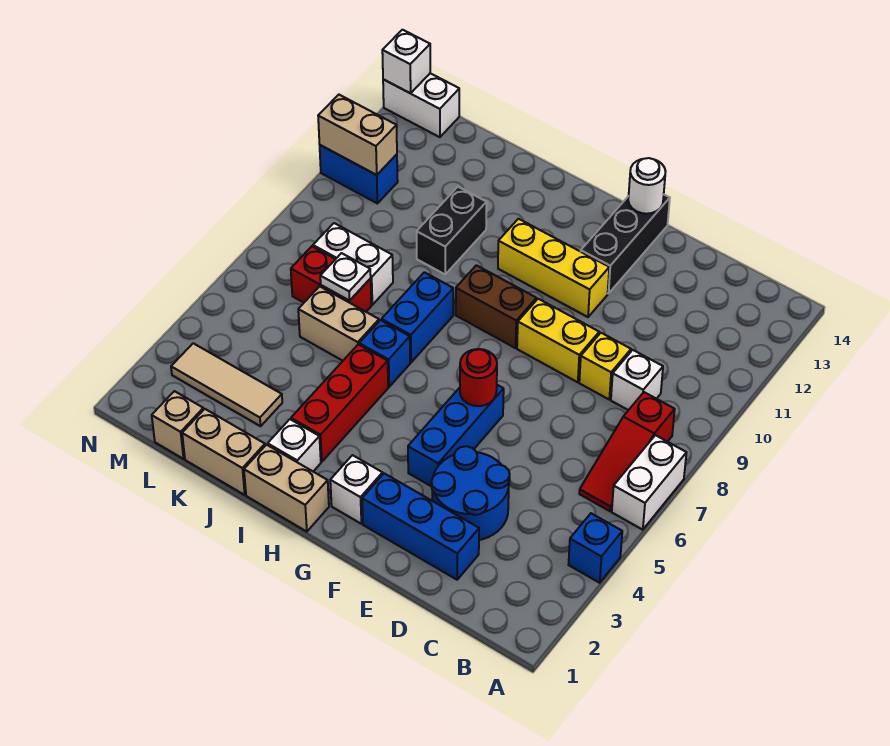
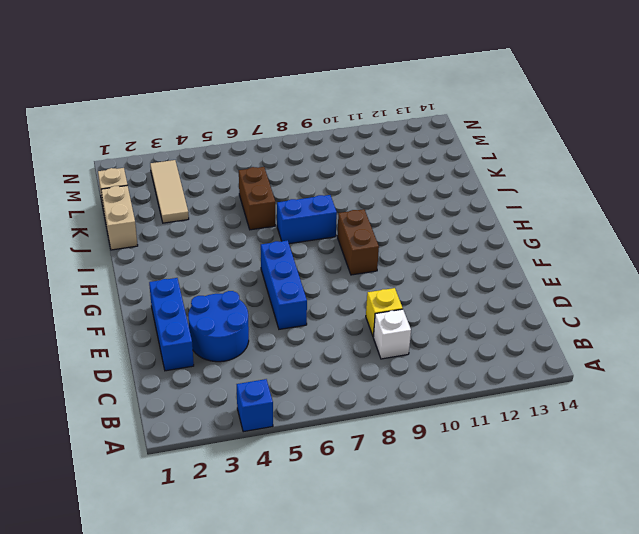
blue 1x3 brick [261,240,307,329] -> blue 1x3 brick turned to [408,385,504,486]
brown 1x2 brick [239,167,275,230] -> tan 1x2 brick [298,286,379,361]
none -> white 1x2 brick [612,435,686,530]
none -> red 1x3 slope [579,392,675,511]
none -> yellow 1x2 brick [517,299,599,382]
none -> yellow 1x3 brick [498,219,609,317]

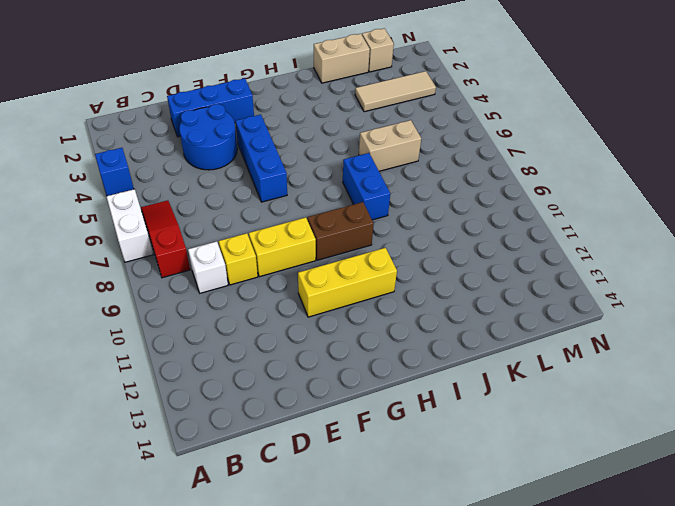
none -> black 1x3 brick [581,195,670,294]
none -> white 1x1 brick [330,455,383,524]
none -> tan 1x2 brick [244,445,329,532]
none -> white 1x1 brick [268,419,321,471]

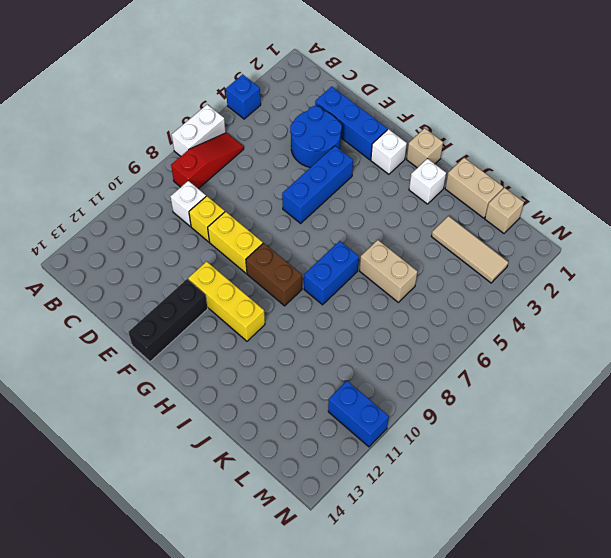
tan 1x1 brick [407,128,443,168] -> tan 1x2 brick [244,445,329,532]
none -> red 1x3 brick [291,344,388,462]
none -> blue 1x1 brick [359,320,410,387]
none -> black 1x2 brick [417,187,487,274]
none -> red 1x2 brick [291,246,371,312]

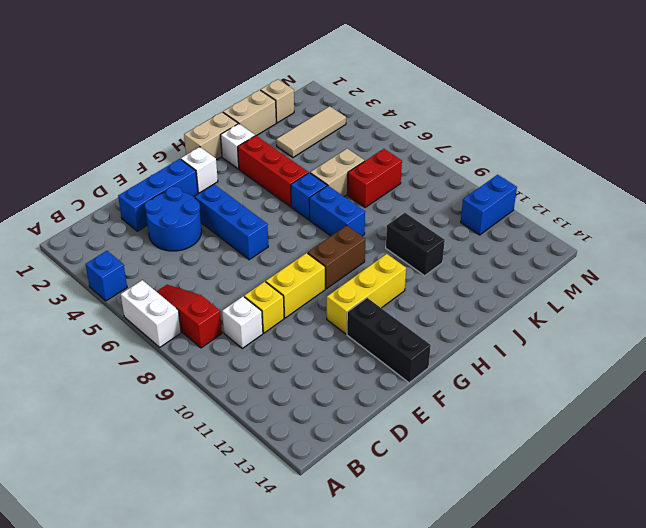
none -> white 1x2 brick [313,223,393,305]
none -> white 1x2 brick [383,73,459,137]
none -> red 1x1 round brick [460,349,497,406]
none -> white 1x1 round brick [628,158,666,214]

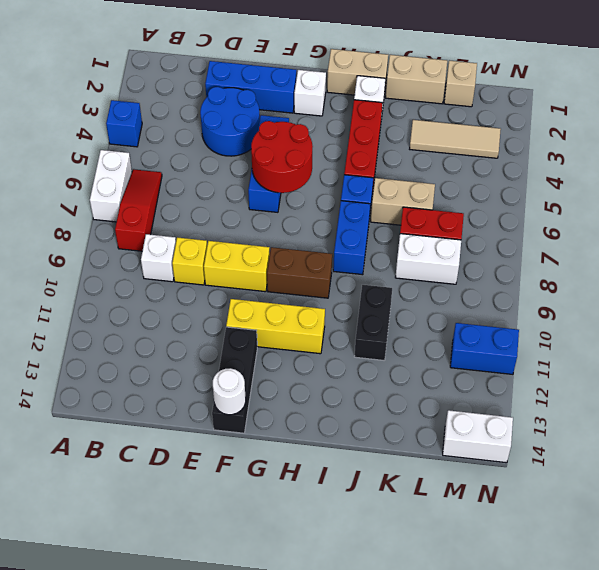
red 2x2 round brick [251,121,313,193] -> red 1x1 round brick [460,349,497,406]
none -> white 1x1 plate [320,253,371,301]
none -> tan 1x2 brick [318,95,397,175]
none -> white 1x1 brick [382,30,430,93]

